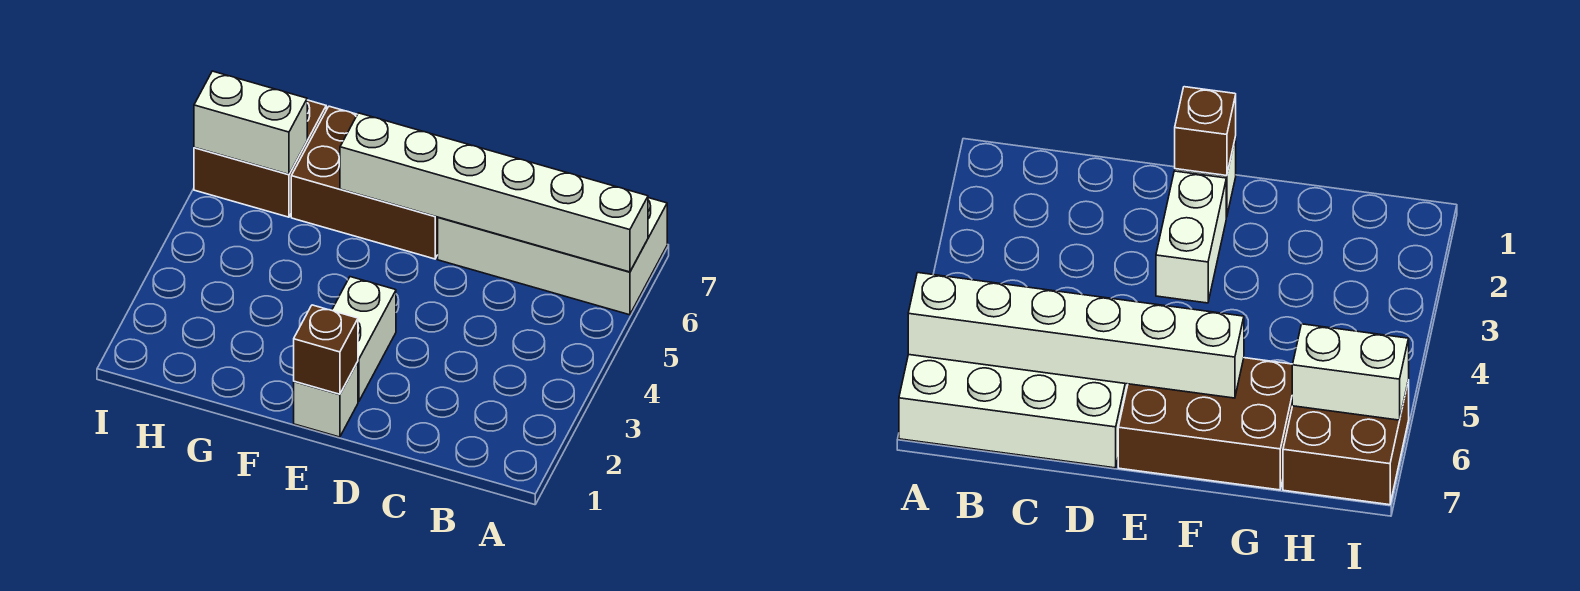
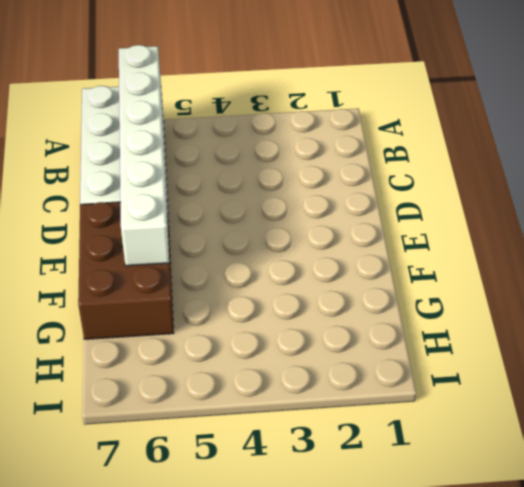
none -> white 1x1 brick [294,362,358,437]
none -> white 1x2 brick [332,277,396,401]

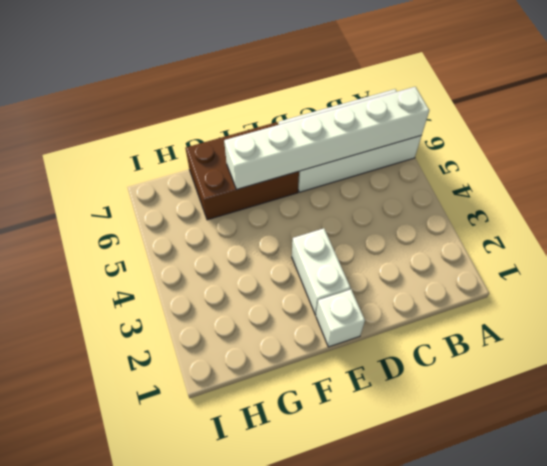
none -> brown 2x2 brick [194,100,326,217]
none -> brown 1x1 brick [294,305,358,394]

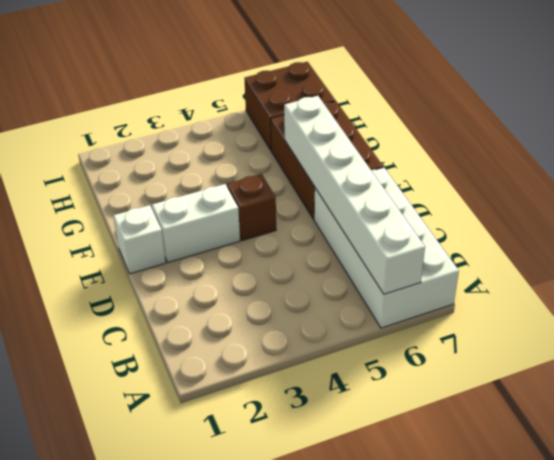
brown 1x1 brick [227,174,276,241] -> brown 1x1 brick moved to [294,305,358,394]
none -> white 1x2 brick [194,71,307,174]

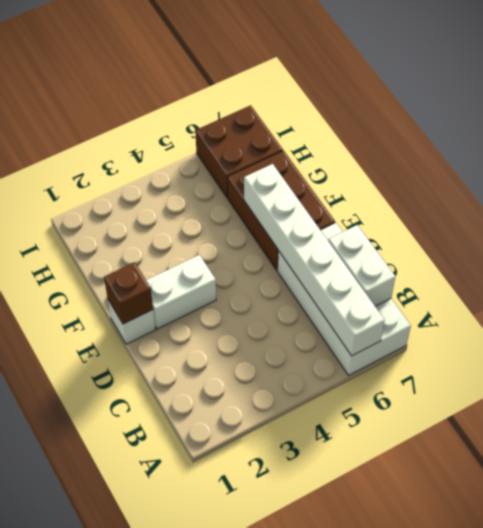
white 1x2 brick [328,225,395,306] -> white 1x2 brick moved to [194,71,307,174]

